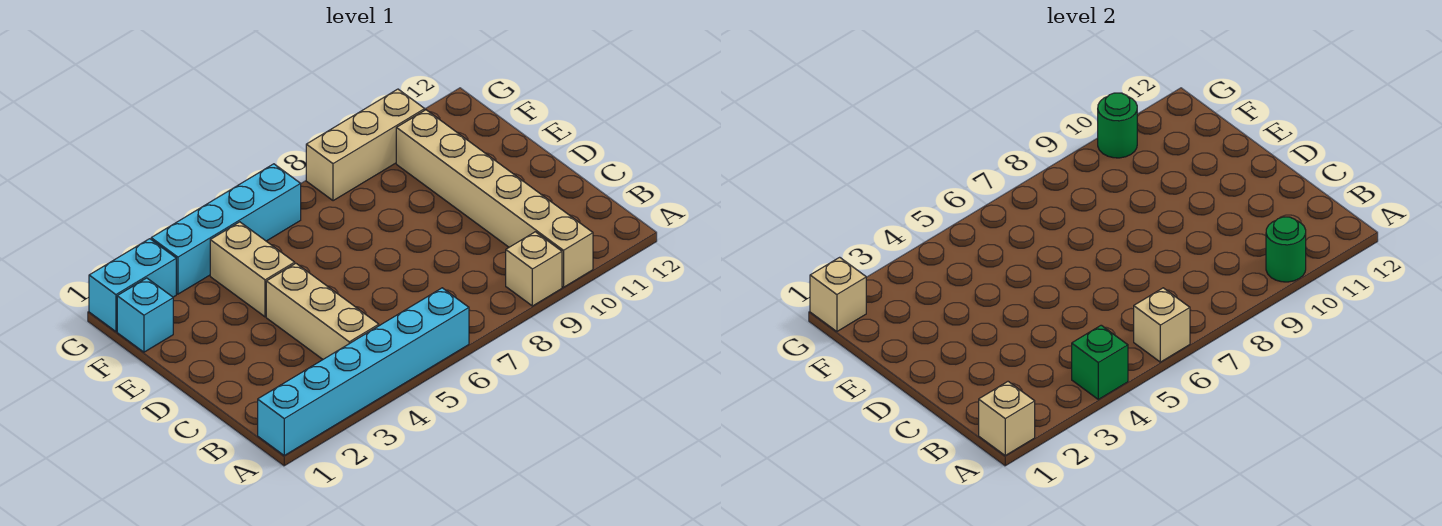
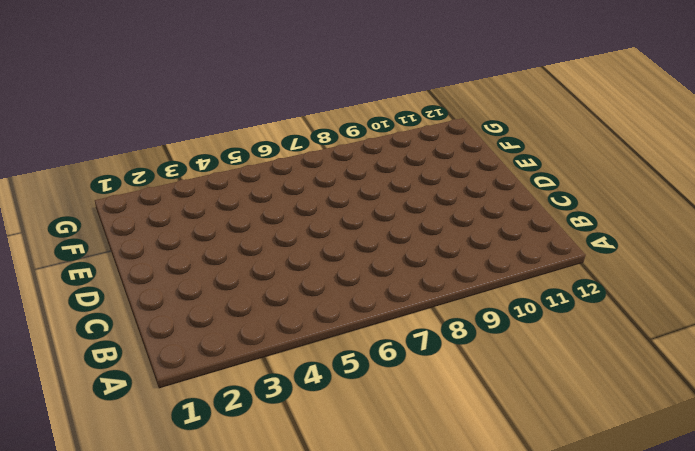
none -> cyan 1x6 brick [258,288,469,455]
none -> tan 1x1 brick [506,232,562,306]
none -> tan 1x6 brick [396,110,593,287]

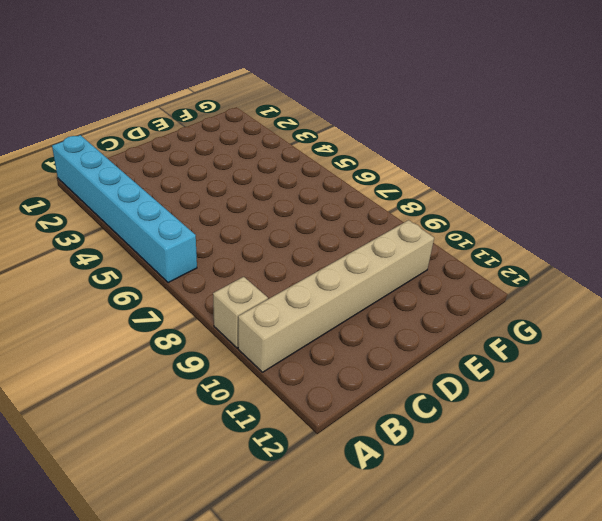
none -> tan 1x3 brick [266,263,379,359]
none -> tan 1x2 brick [210,222,295,317]
none -> cyan 1x1 brick [117,278,173,352]

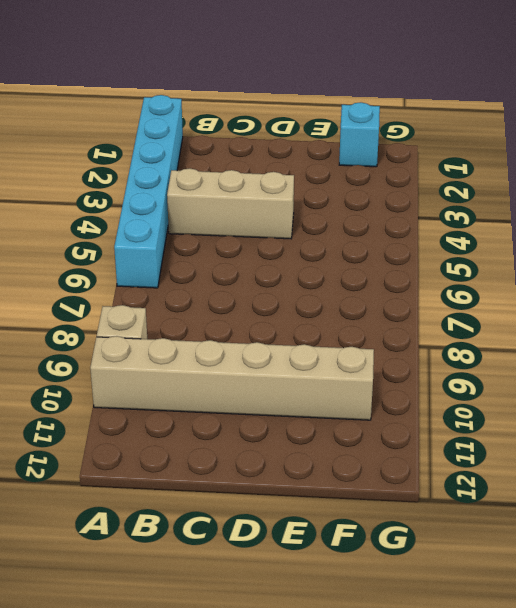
none -> tan 1x2 brick [210,222,295,317]
none -> cyan 1x2 brick [89,239,176,331]
none -> cyan 1x4 brick [151,164,301,294]

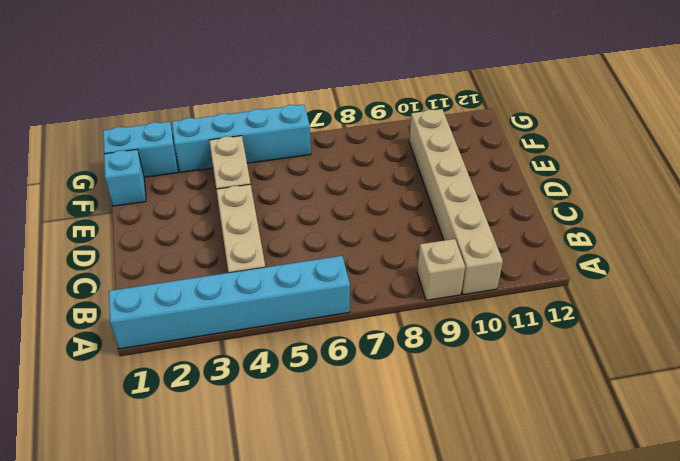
none -> tan 1x3 brick [306,89,425,201]
none -> tan 1x1 brick [979,382,1035,455]
none -> green 1x1 brick [1072,325,1128,399]

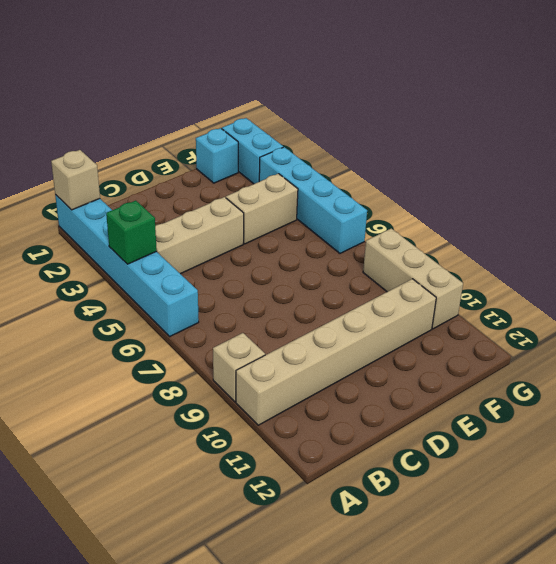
none -> tan 1x1 brick [1134,288,1190,362]
none -> green 1x1 round brick [1266,217,1306,282]
none -> tan 1x1 brick [810,257,866,331]

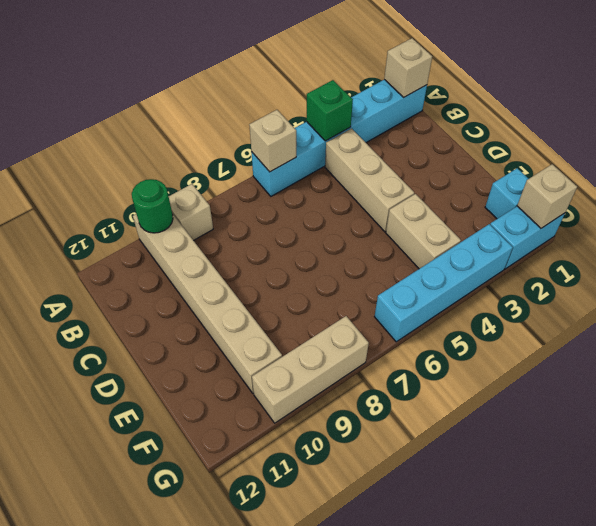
none -> green 1x1 round brick [1098,93,1137,158]

